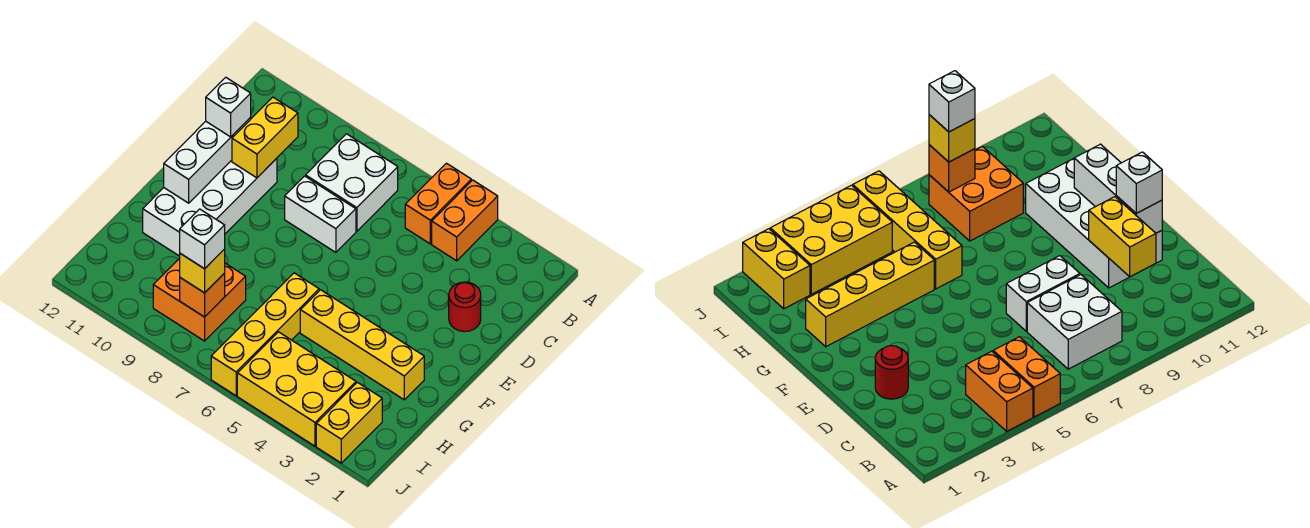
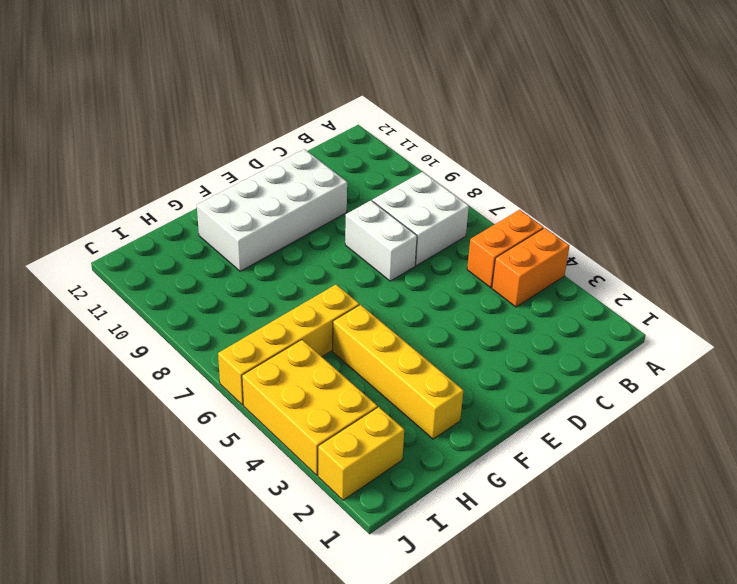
none -> red 1x1 round brick [449,282,481,332]
none -> orange 2x2 brick [153,258,246,341]
none -> yellow 1x2 brick [232,97,298,178]

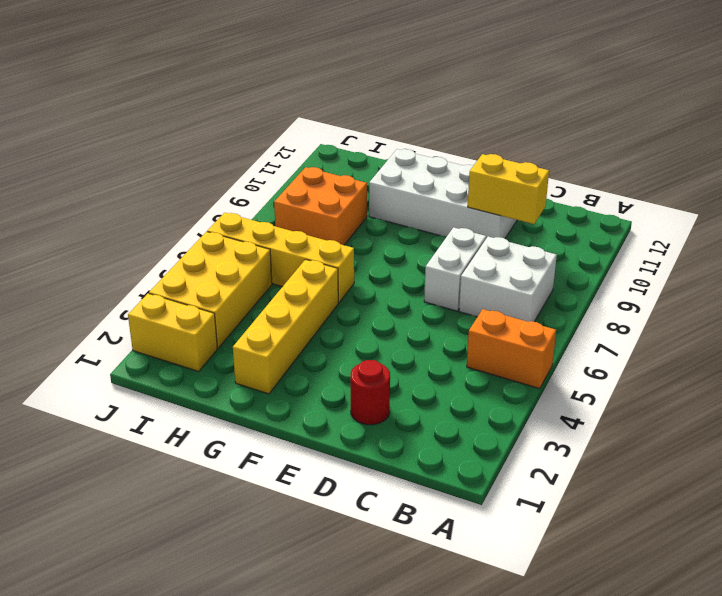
none -> orange 1x2 brick [432,180,498,261]
none -> white 1x3 brick [164,117,251,203]
none -> orange 1x1 brick [180,273,225,317]

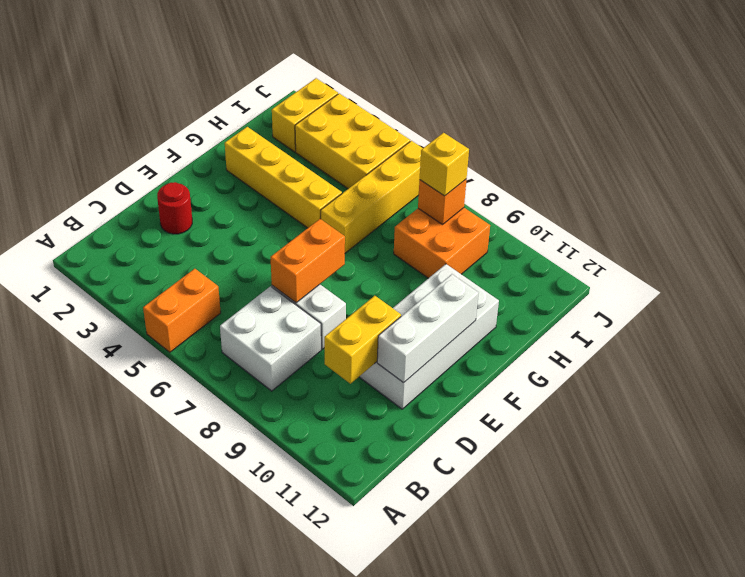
orange 1x2 brick [271,219,345,303] -> orange 1x2 brick moved to [432,180,498,261]
none -> white 1x1 brick [206,77,251,137]
none -> white 1x1 brick [180,209,225,269]

